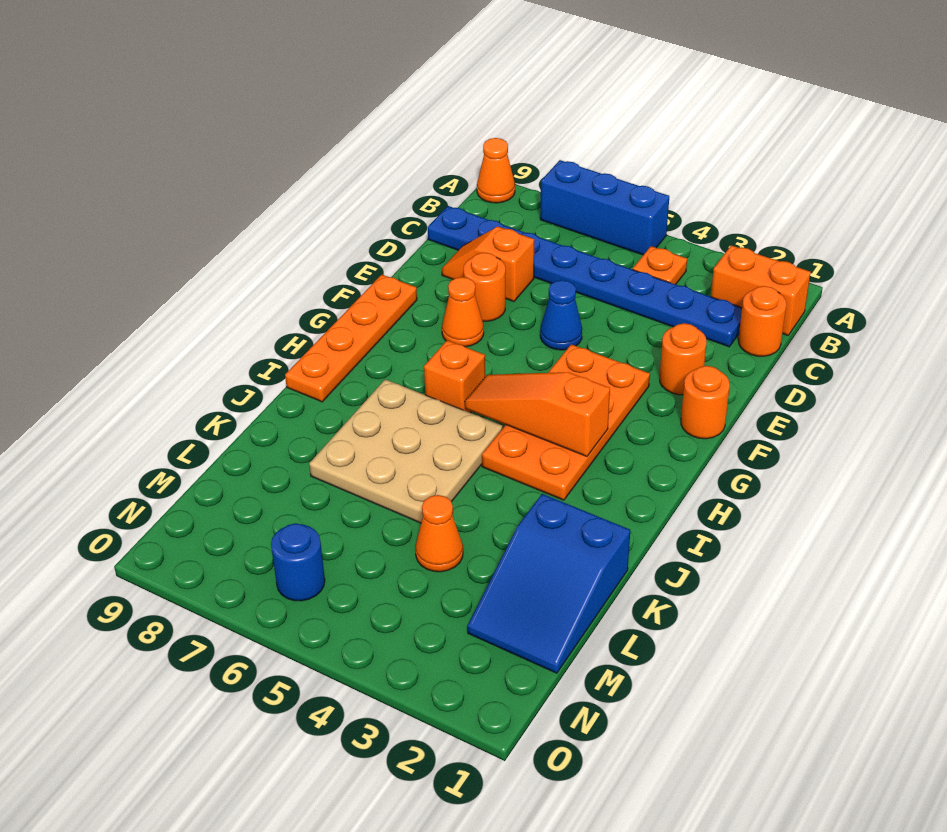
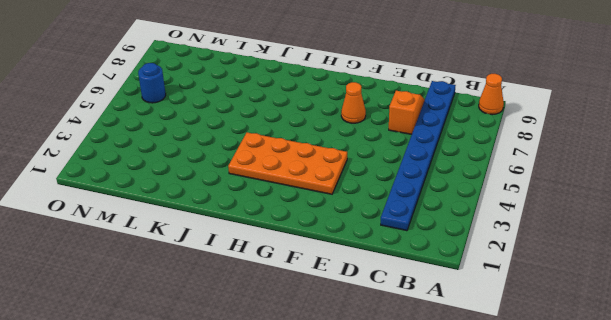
none -> blue 1x3 brick [540,160,669,255]
none -> orange 1x2 brick [711,245,811,335]
none -> orange 1x1 plate [633,246,687,285]

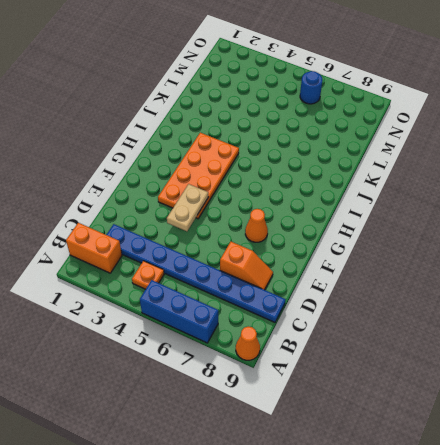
tan 1x2 plate [167,184,208,231] -> none
none -> orange 1x1 round brick [738,286,786,356]
none -> orange 1x1 round brick [660,323,706,395]
none -> blue 1x1 cone [540,280,582,350]

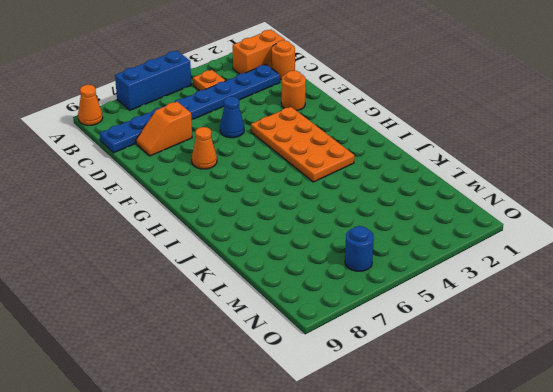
none -> orange 1x1 round brick [464,253,505,321]
none -> orange 1x1 round brick [681,366,730,439]
none -> orange 1x4 plate [285,275,417,402]

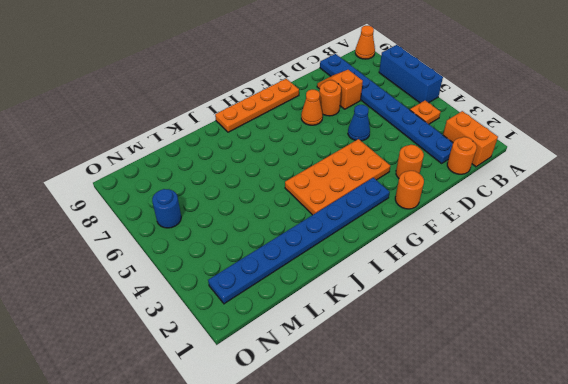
blue 1x8 plate [208,178,390,304] -> blue 2x3 slope [467,494,630,673]
none -> orange 1x1 brick [424,340,485,413]
none -> tan 3x3 plate [309,379,503,523]
none -> orange 1x1 cone [415,495,463,572]

